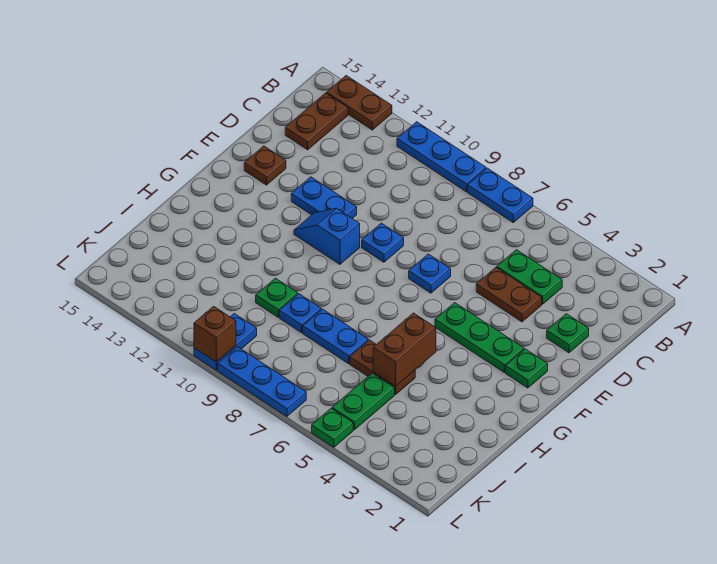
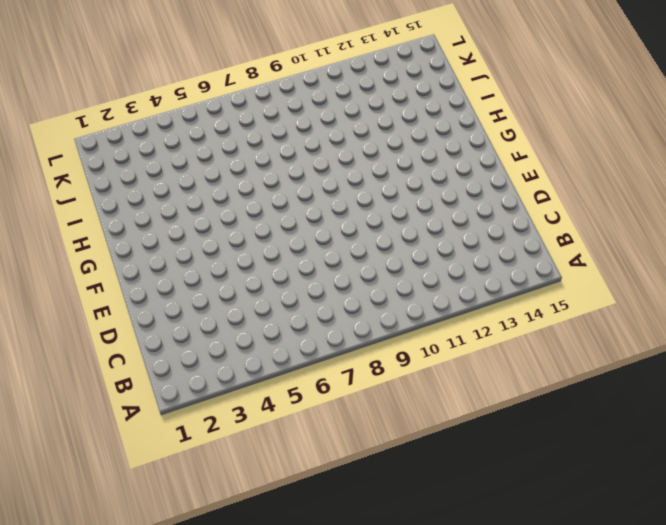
none -> blue 1x2 plate [468,168,533,223]
none -> blue 1x3 plate [397,122,486,192]
none -> brown 1x2 plate [327,76,392,130]

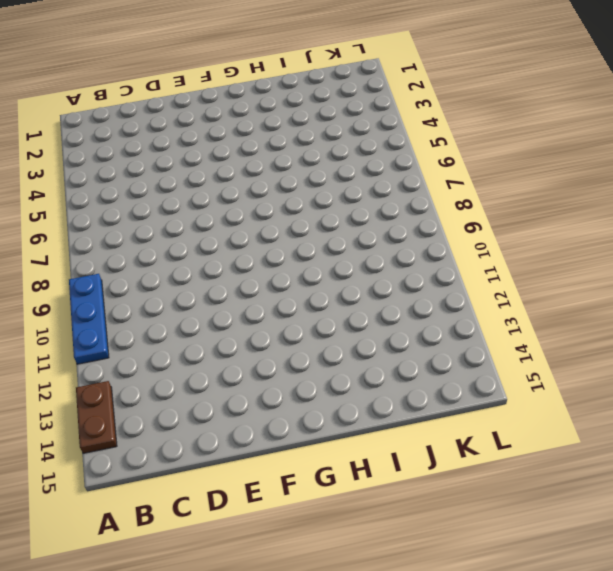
none -> blue 1x2 plate [468,168,533,223]
none -> brown 1x2 plate [285,93,348,150]
none -> green 1x2 plate [497,250,562,304]

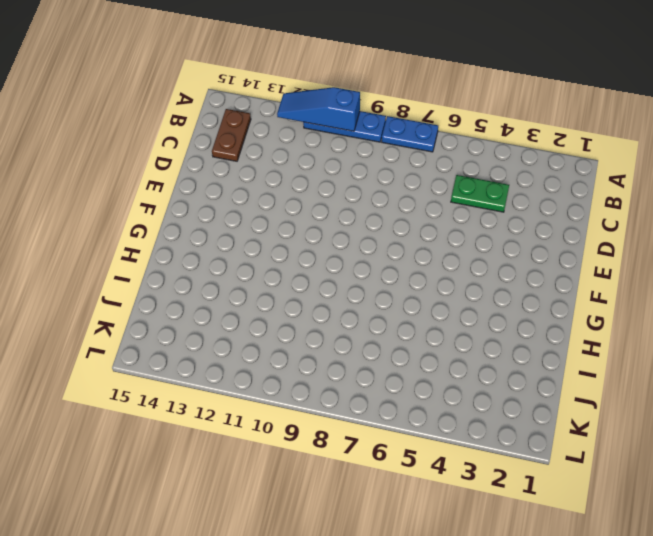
blue 1x3 slope [277,87,360,131] -> none
none -> brown 1x2 plate [327,76,392,130]
none -> green 1x1 plate [547,314,589,353]
none -> brown 1x2 plate [476,267,542,322]

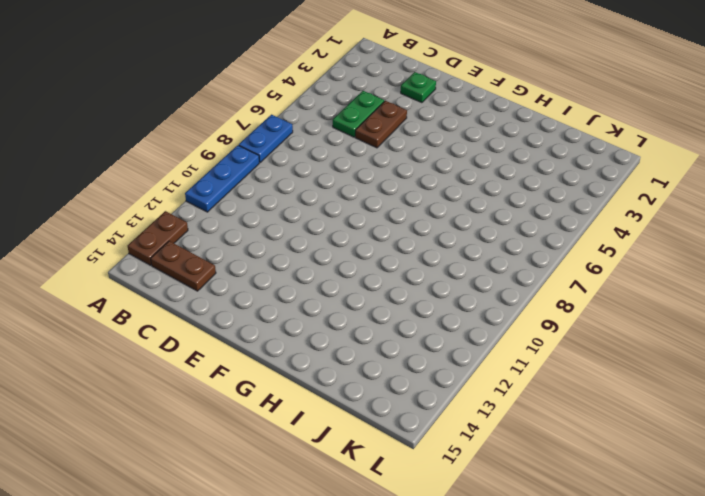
none -> blue 1x1 plate [409,254,451,293]
none -> blue 1x1 plate [362,223,404,262]
none -> blue 1x2 plate [291,177,357,218]

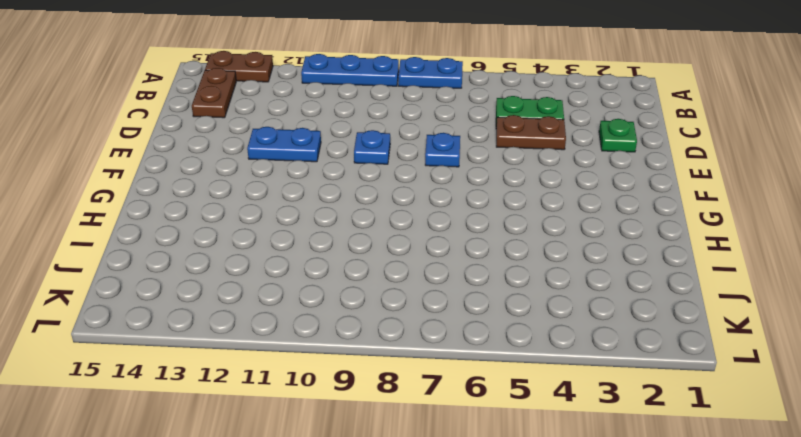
none -> brown 1x1 plate [244,146,286,185]
none -> green 1x1 plate [506,349,548,388]
none -> green 1x3 plate [435,303,524,372]

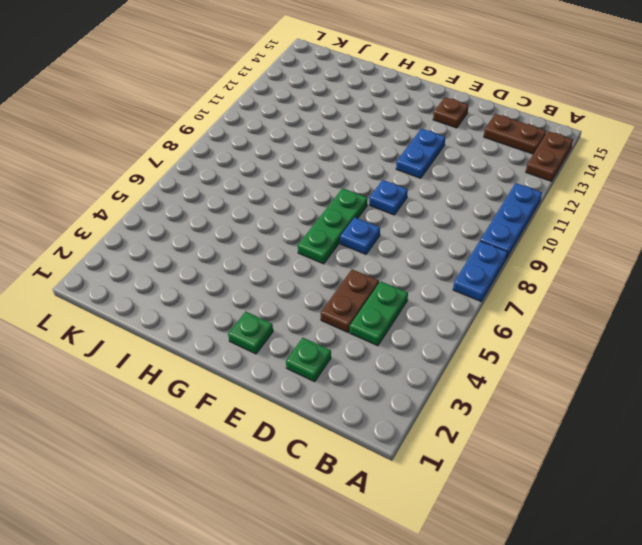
green 1x3 plate [298,188,367,264] -> green 1x3 plate moved to [435,303,524,372]
none -> blue 1x2 slope [294,208,360,264]
none -> brown 1x2 plate [350,340,415,394]
none -> blue 1x2 plate [303,309,368,364]

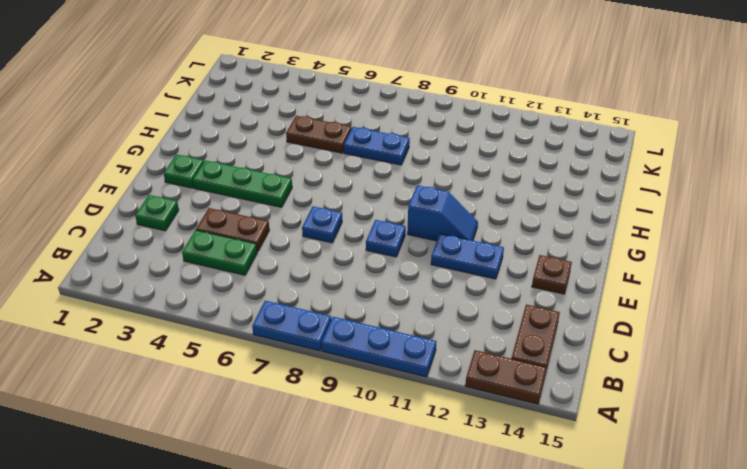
none -> blue 1x1 plate [279,294,321,333]
none -> green 1x1 plate [256,278,298,317]
none -> green 1x2 plate [332,373,395,430]

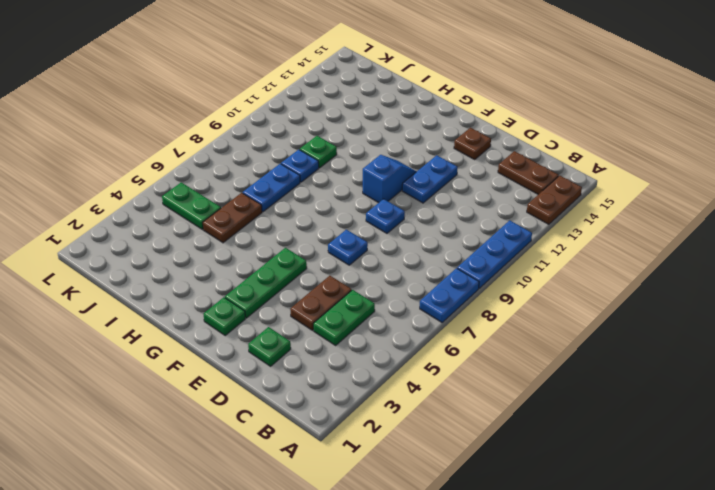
none -> blue 1x2 plate [194,314,257,370]
none -> green 1x1 plate [312,408,353,447]
none -> blue 1x3 plate [218,347,306,417]

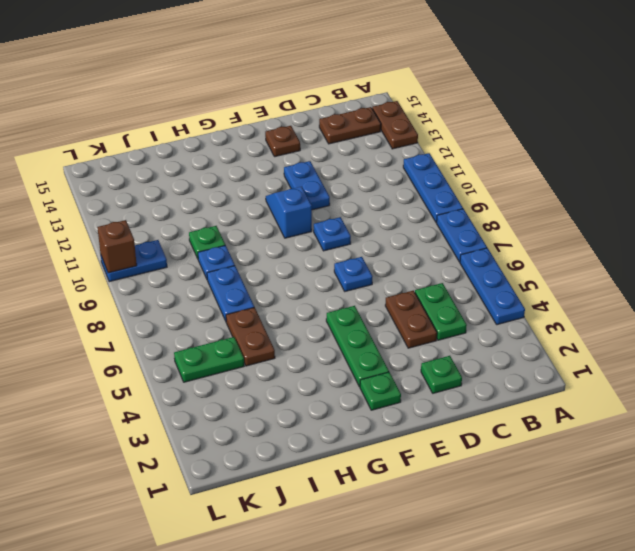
blue 1x3 plate [460,248,525,325] -> blue 1x3 plate moved to [218,347,306,417]
none -> green 1x1 plate [312,408,353,447]
none -> brown 1x2 brick [373,313,436,386]

